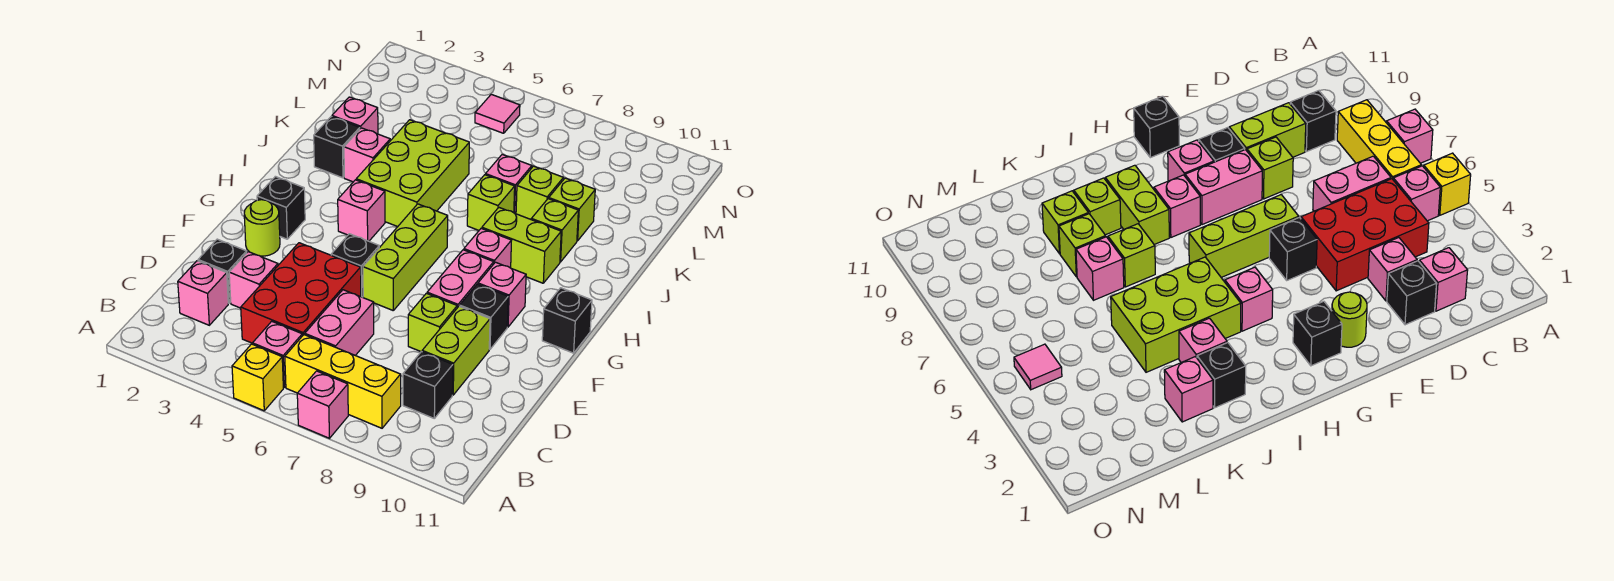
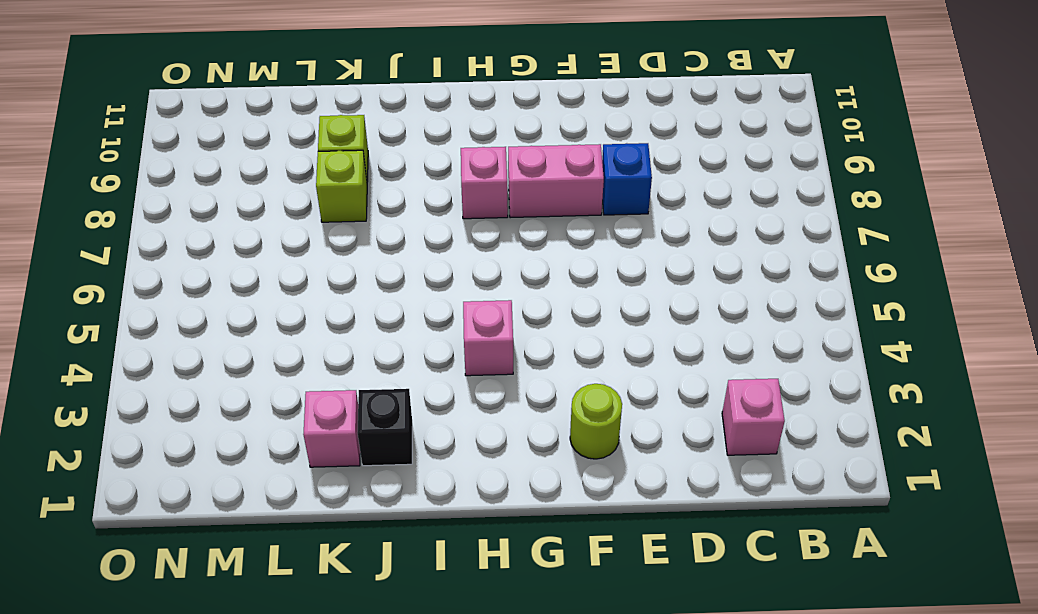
blue 1x1 brick [602,143,652,215] -> lime 1x1 brick [408,293,457,352]
none -> yellow 1x1 brick [232,344,283,411]
none -> pink 1x1 brick [297,371,348,438]
none -> pink 1x1 brick [253,321,302,387]
none -> yellow 1x3 brick [285,335,401,428]

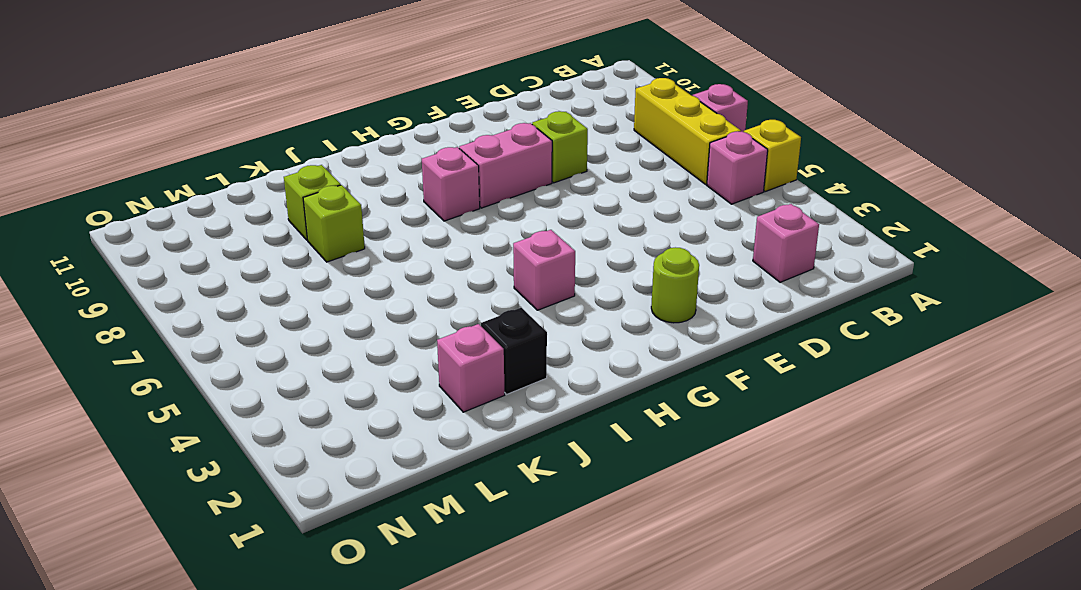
none -> red 2x3 brick [241,243,361,343]
none -> pink 1x2 brick [305,290,374,355]
none -> black 1x1 brick [403,352,453,418]
none -> black 1x1 brick [198,239,247,303]

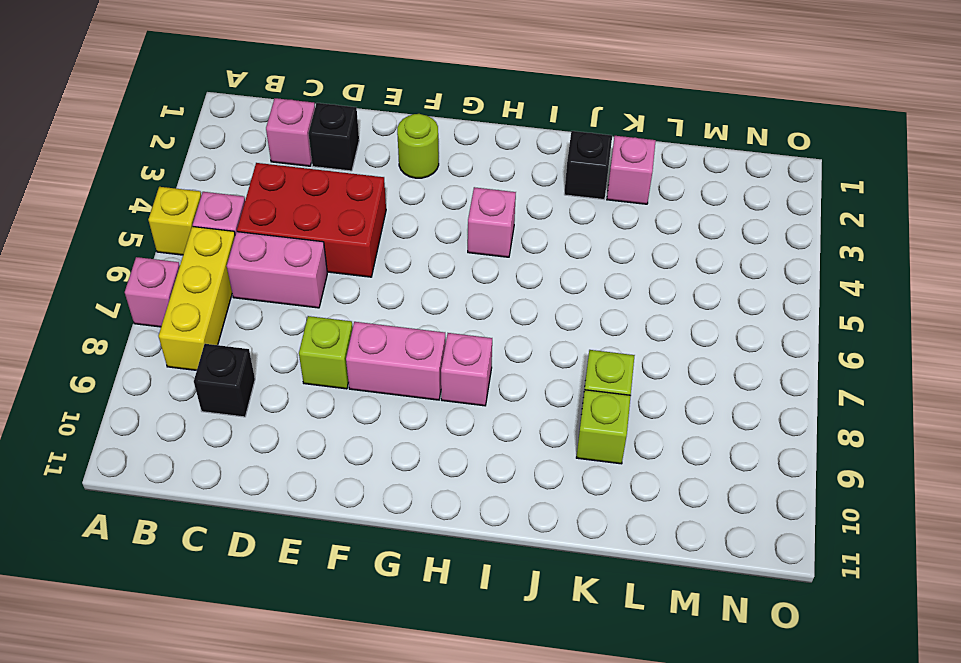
none -> pink 1x1 brick [229,252,278,308]
none -> lime 1x2 brick [422,306,490,395]
none -> black 1x1 brick [331,234,379,297]
none -> lime 1x3 brick [363,204,448,310]

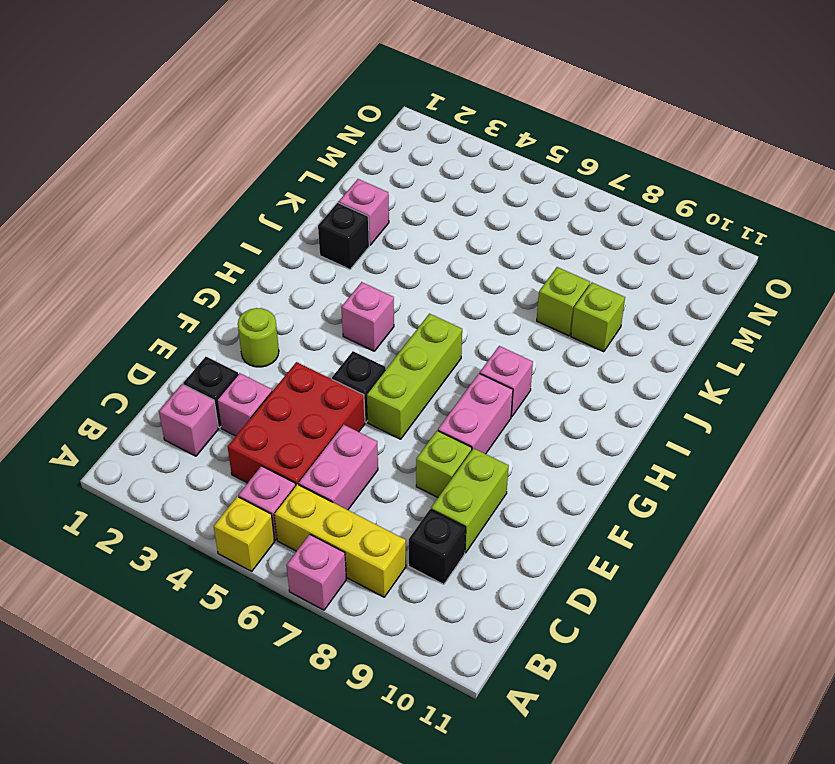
none -> black 1x1 brick [460,284,508,349]
none -> black 1x1 brick [257,176,305,239]
none -> pink 1x1 brick [478,262,526,327]
none -> black 1x1 brick [542,288,592,353]

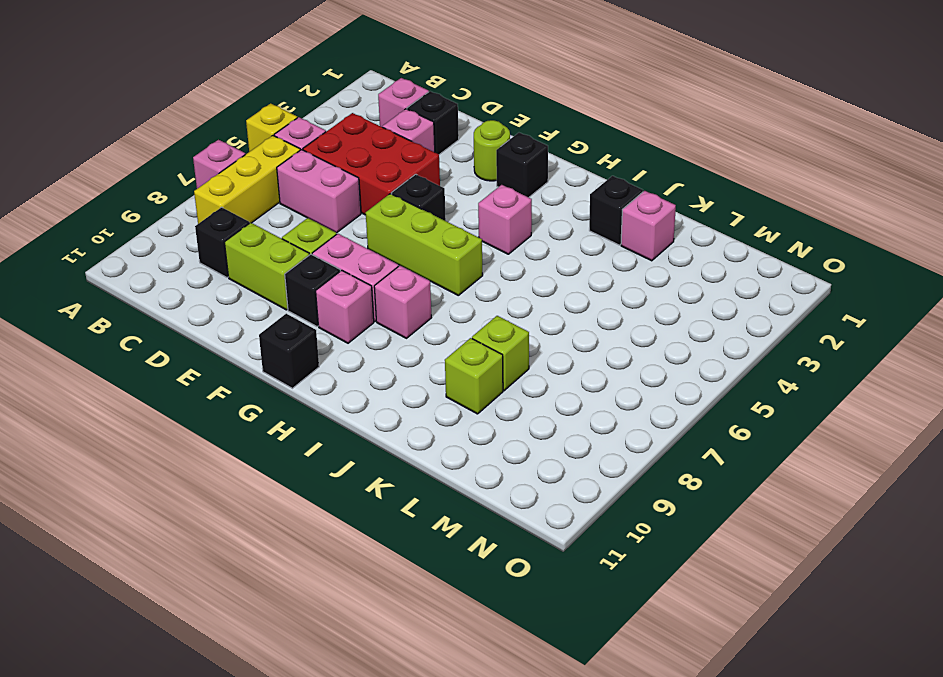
none -> lime 2x3 brick [356,120,469,227]
none -> lime 1x2 brick [482,208,561,283]
none -> pink 1x1 brick [344,128,390,182]
none -> lime 1x1 brick [467,175,515,230]

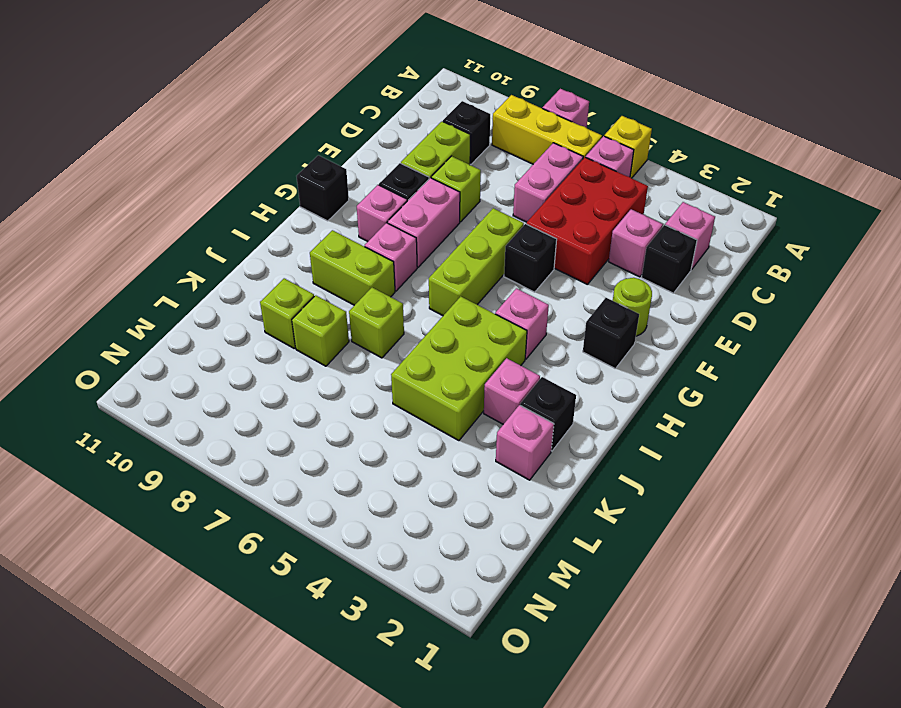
none -> lime 1x1 brick [531,199,578,262]
none -> pink 1x1 brick [486,154,532,214]
none -> pink 1x1 tile [475,94,520,133]

